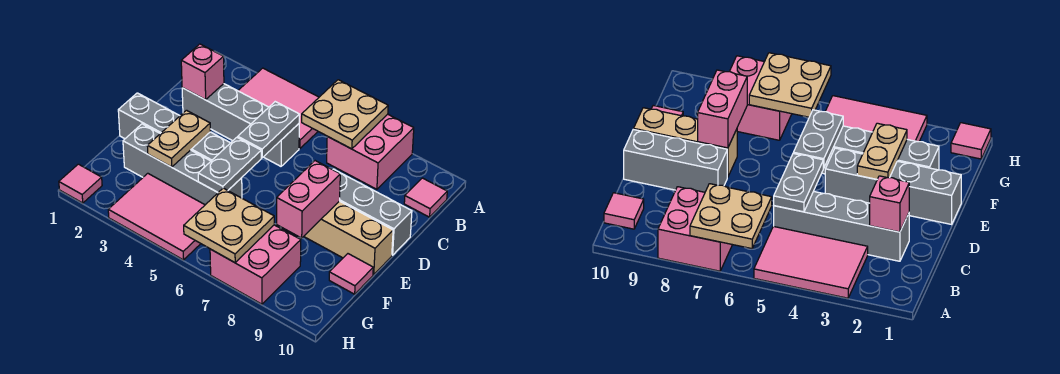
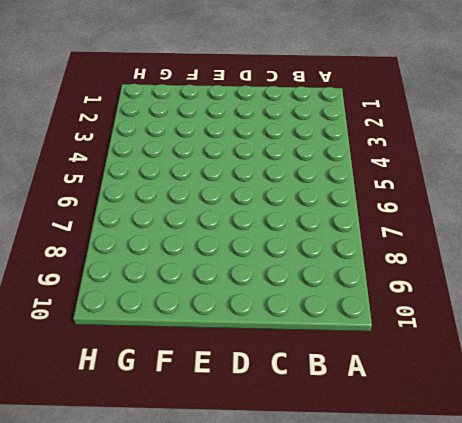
none -> pink 2x3 tile [238,68,319,149]
none -> pink 2x2 brick [327,114,414,189]
none -> pink 1x1 tile [404,178,447,217]

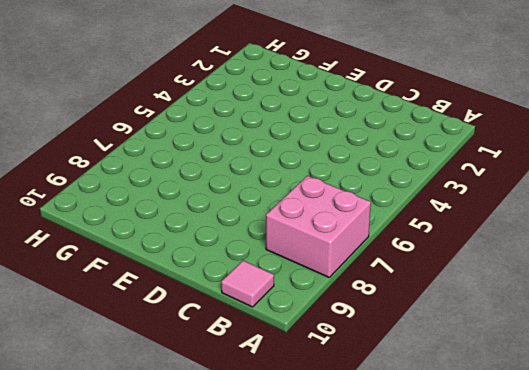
none -> pink 2x3 tile [238,68,319,149]
none -> grey 1x4 brick [182,84,299,166]
none -> grey 1x3 brick [333,169,412,255]

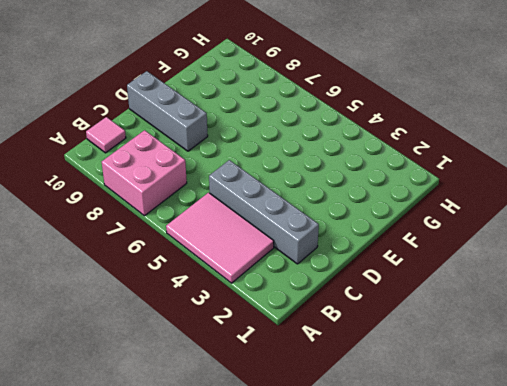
none -> grey 1x4 brick [118,93,230,161]
none -> tan 1x3 brick [304,201,393,275]
none -> grey 1x4 brick [123,124,242,205]

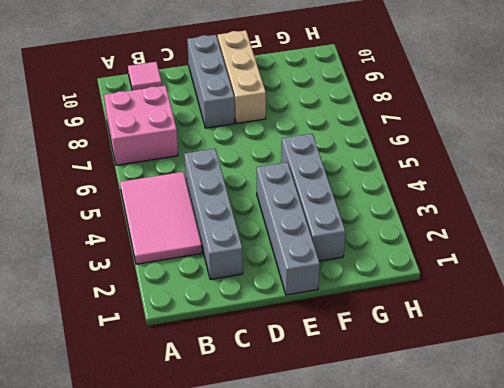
none -> pink 1x1 tile [329,254,373,294]
none -> pink 2x3 tile [108,173,205,260]
none -> pink 2x2 brick [210,225,301,304]

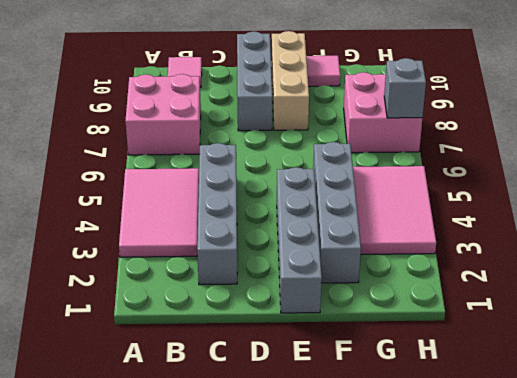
grey 1x1 brick [384,58,426,118] -> tan 2x2 plate [184,188,274,263]
none -> pink 1x1 tile [59,164,102,203]
none -> tan 2x2 plate [302,80,388,149]
none -> pink 1x1 brick [181,44,224,100]

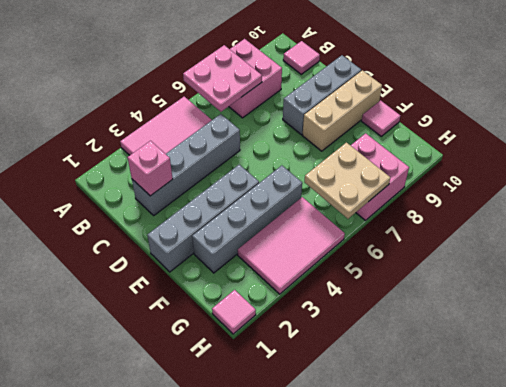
pink 2x2 plate [183,45,262,112] -> tan 2x2 plate [302,80,388,149]
none -> grey 1x2 plate [238,102,300,158]
none -> tan 1x2 plate [147,110,210,167]
none -> grey 1x2 plate [198,137,261,192]

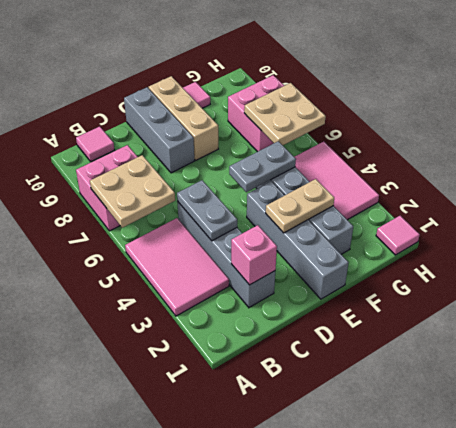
grey 1x2 plate [177,180,237,241] -> grey 1x2 plate turned to [238,102,300,158]
none -> pink 1x2 brick [277,161,340,238]

